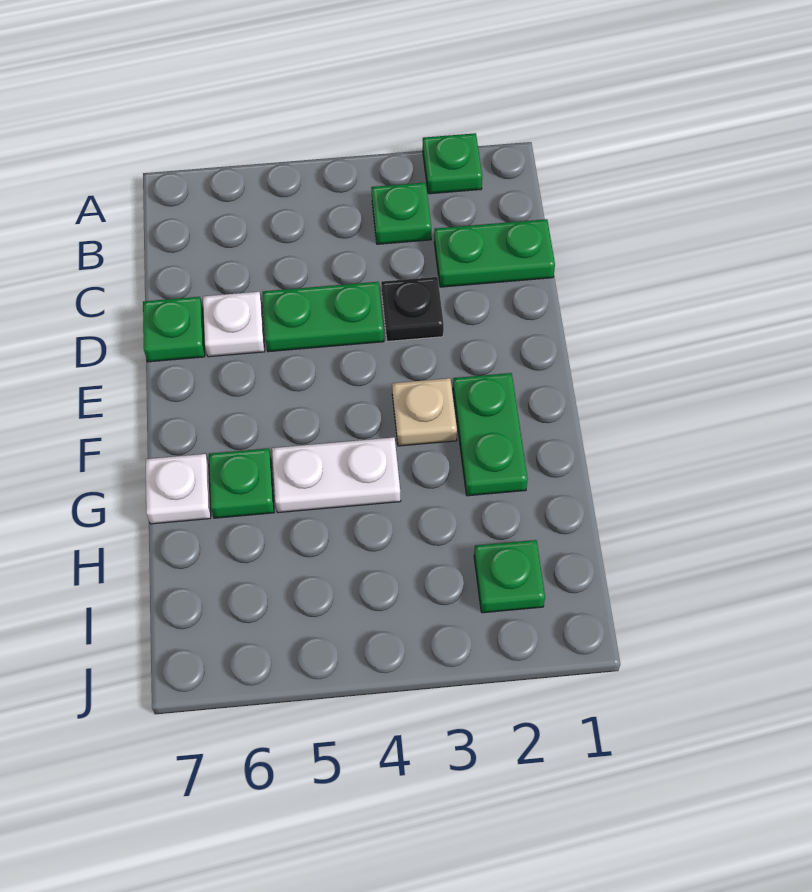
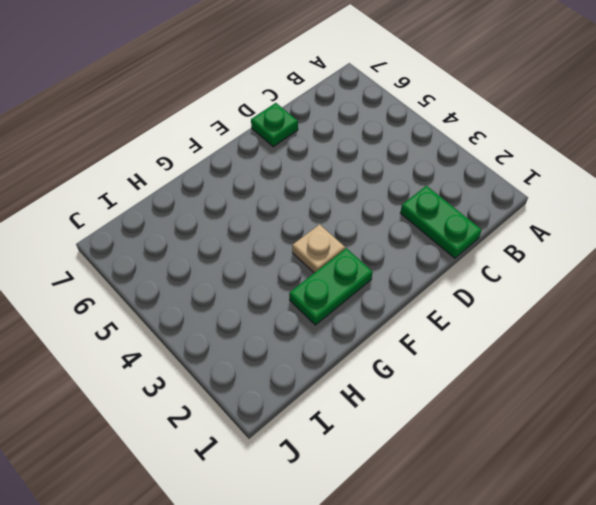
none -> green 1x1 plate [423,133,482,194]
none -> green 1x1 plate [371,183,431,244]
none -> black 1x1 plate [381,277,444,341]

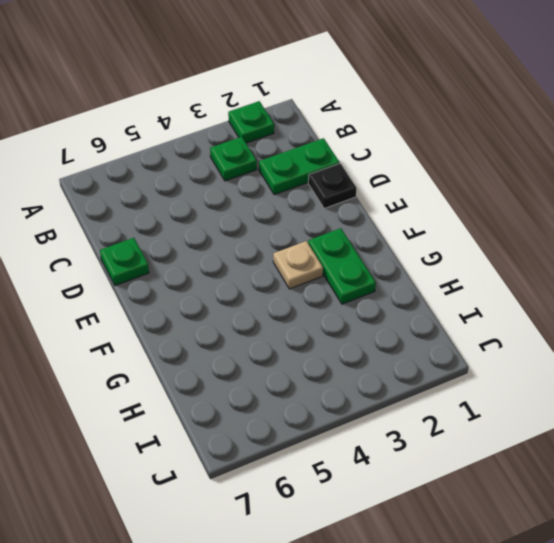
black 1x1 plate [308,163,357,209] -> black 1x1 plate moved to [381,277,444,341]
none -> green 1x2 plate [263,282,384,352]
none -> white 1x1 plate [203,292,265,357]
none -> white 1x2 plate [272,437,401,513]

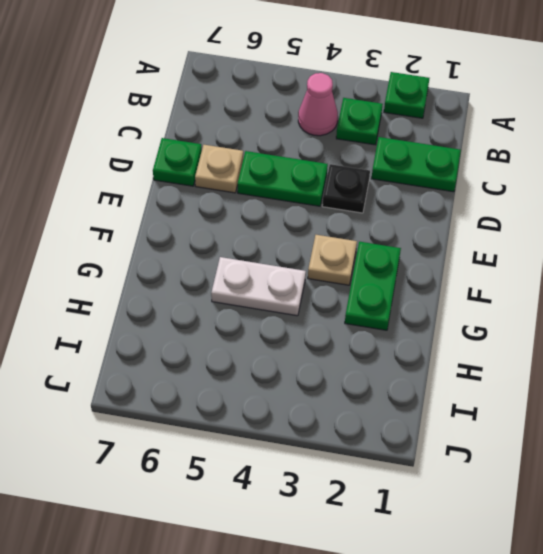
pink 1x1 cone [298,73,338,136] -> none
tan 1x1 plate [195,145,243,193] -> white 1x1 plate [203,292,265,357]
none -> green 1x1 plate [209,448,274,518]
none -> white 1x1 plate [145,454,211,524]
none -> green 1x1 plate [474,540,545,613]

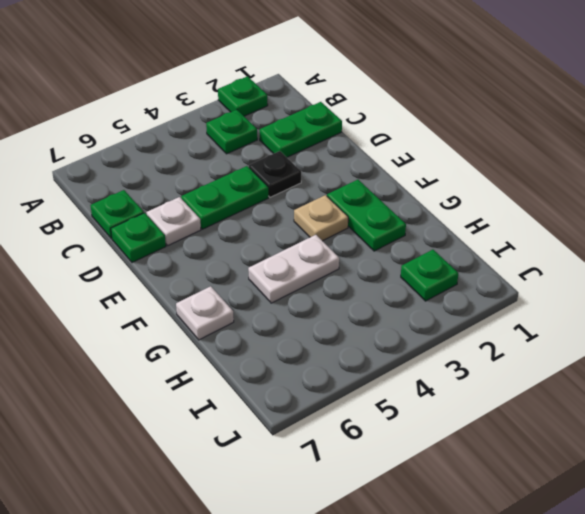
green 1x1 plate [90,190,144,238] -> green 1x1 plate moved to [209,448,274,518]

